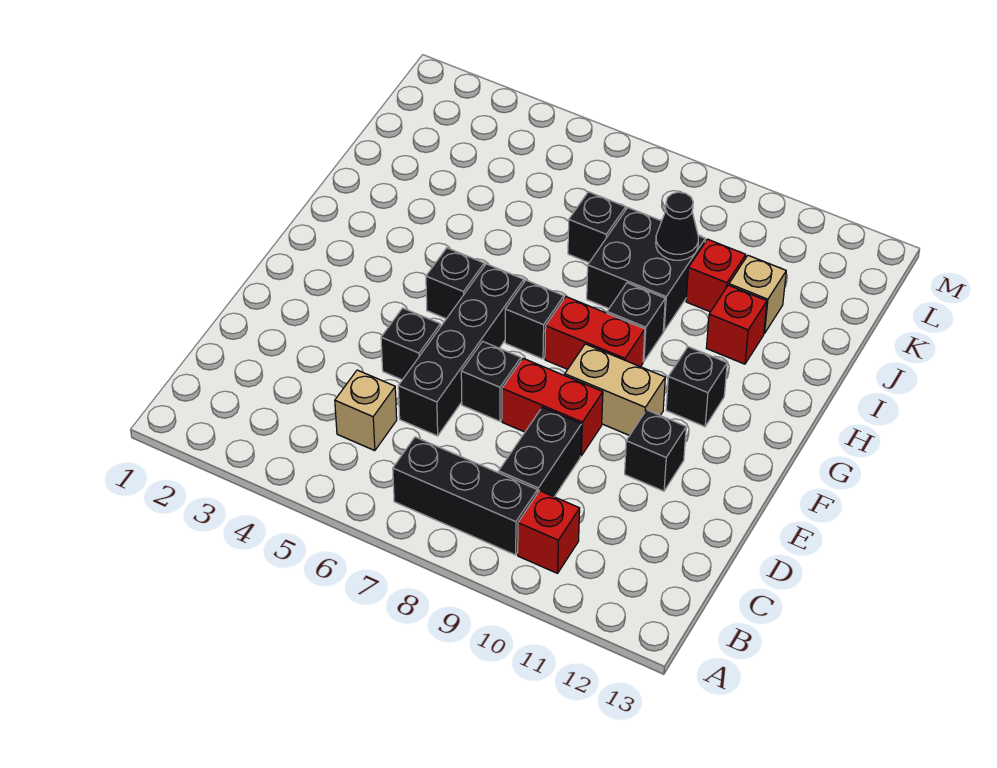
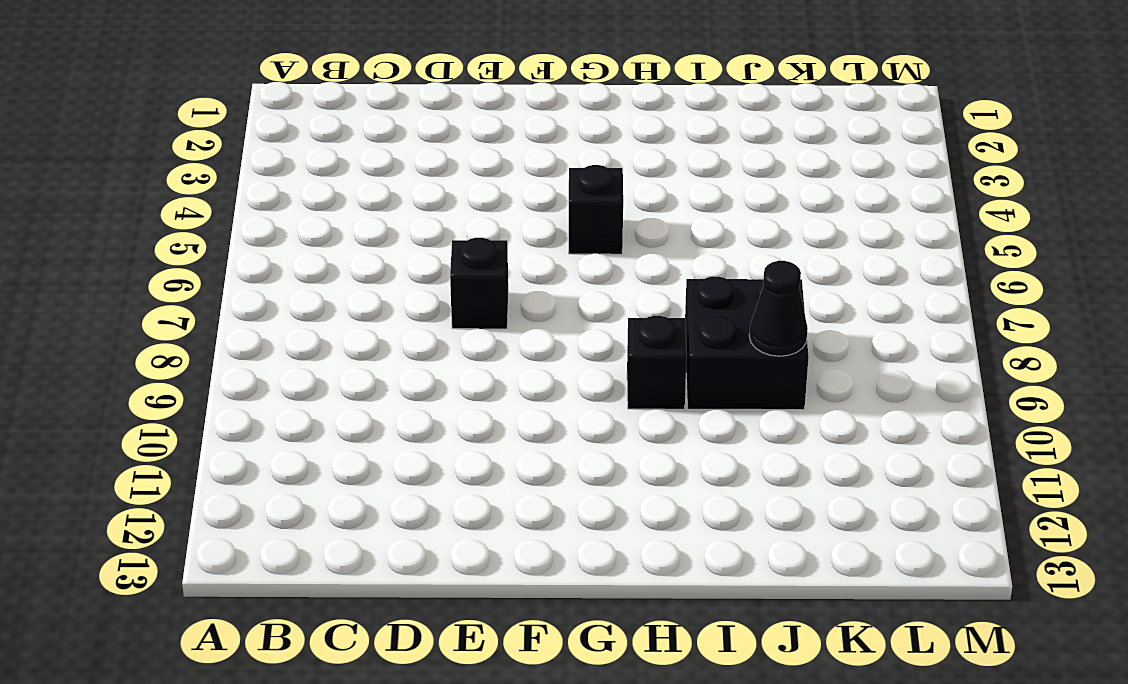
none -> black 1x3 brick [393,437,537,555]
none -> red 1x1 brick [518,491,580,573]
none -> tan 1x1 brick [335,370,397,451]

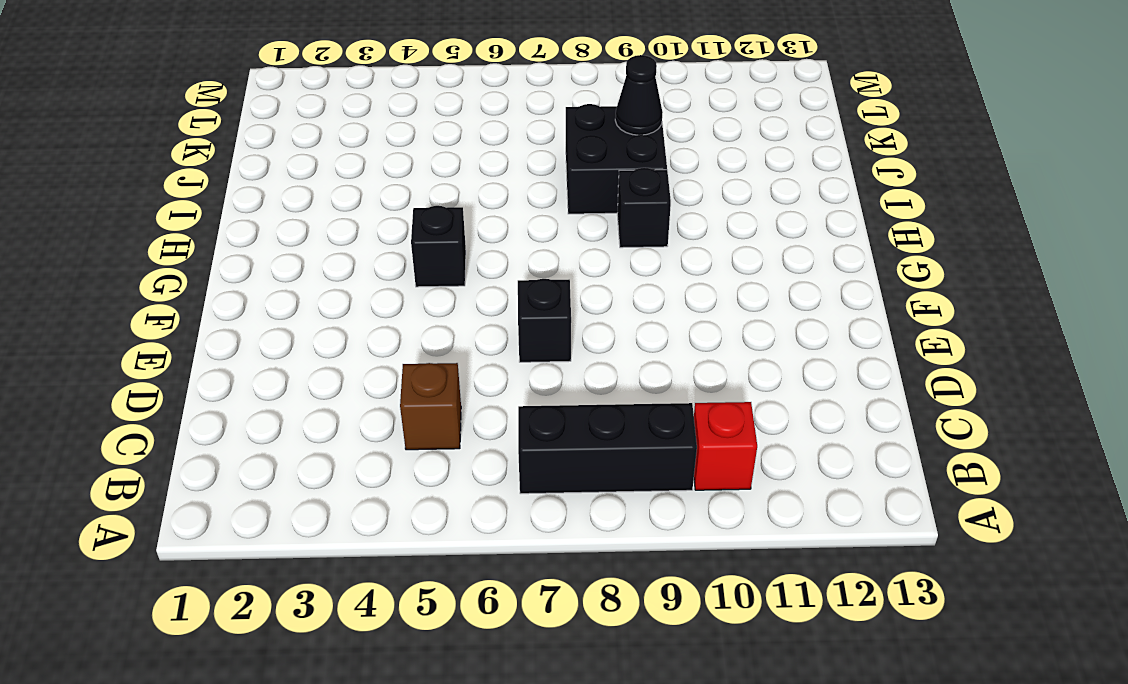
brown 1x1 brick [400,363,461,450] -> tan 1x1 brick [335,370,397,451]
none -> black 1x2 brick [499,407,581,497]
none -> black 1x4 brick [398,264,524,436]
none -> black 1x1 brick [381,308,441,380]

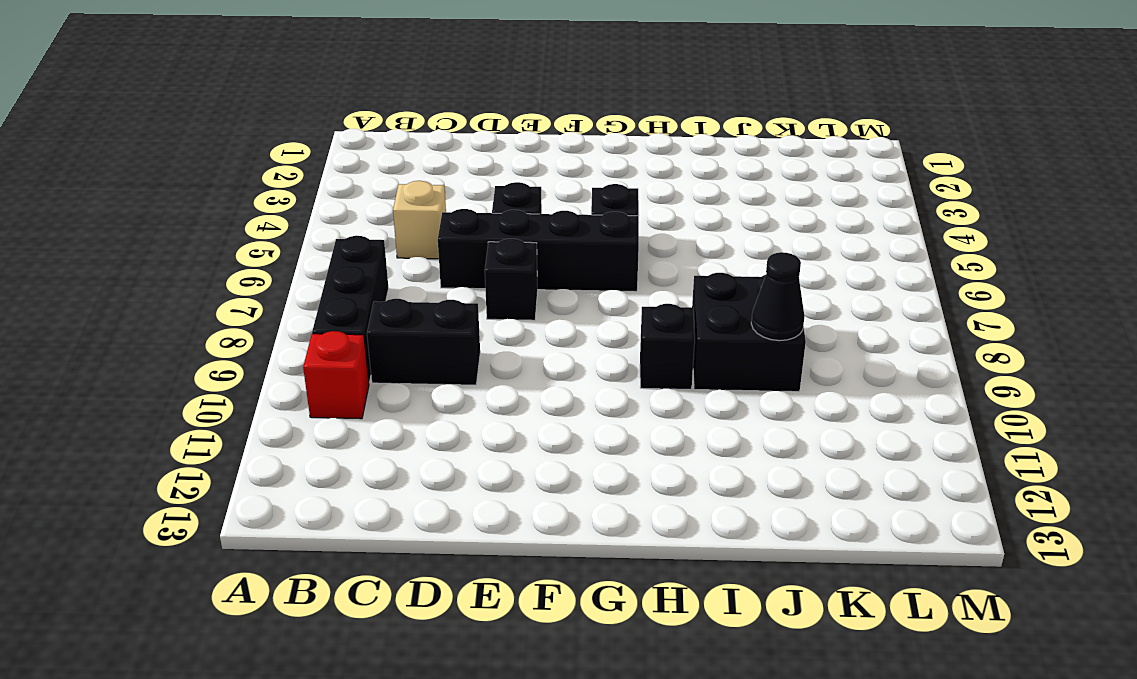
none -> red 1x2 brick [502,358,603,456]
none -> black 1x1 brick [625,410,686,491]
none -> tan 1x2 brick [565,344,665,436]

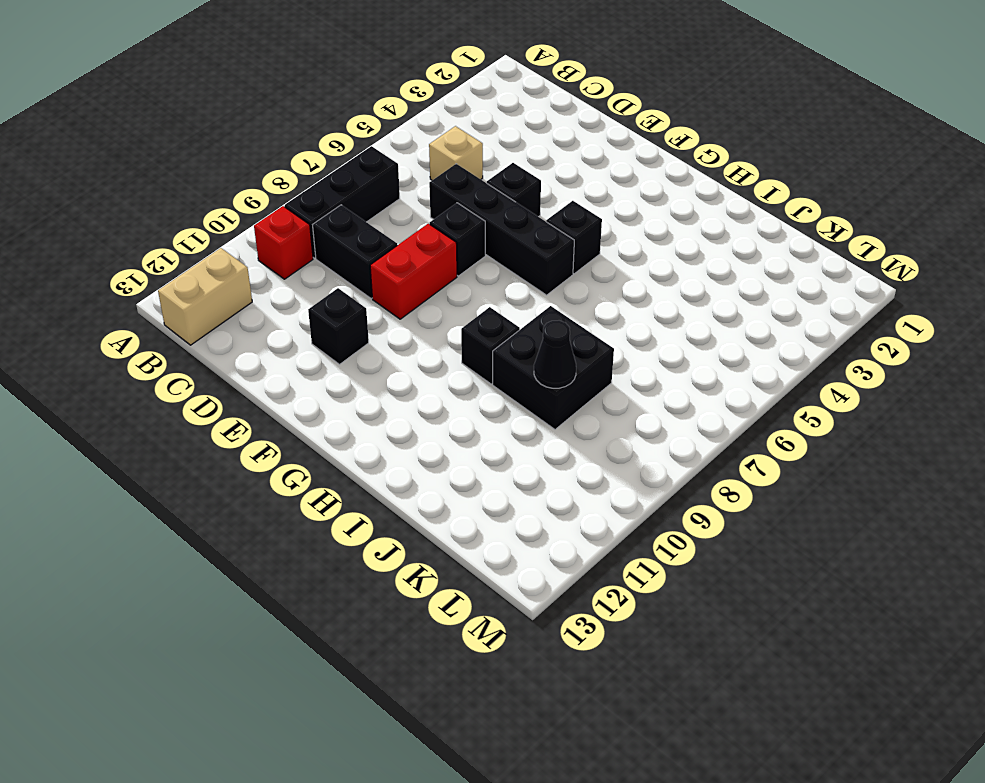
tan 1x2 brick [158,248,252,345] -> tan 1x2 brick moved to [565,344,665,436]
none -> black 1x1 brick [505,280,564,359]
none -> red 1x2 brick [545,297,645,369]
none -> black 1x1 brick [666,347,727,427]

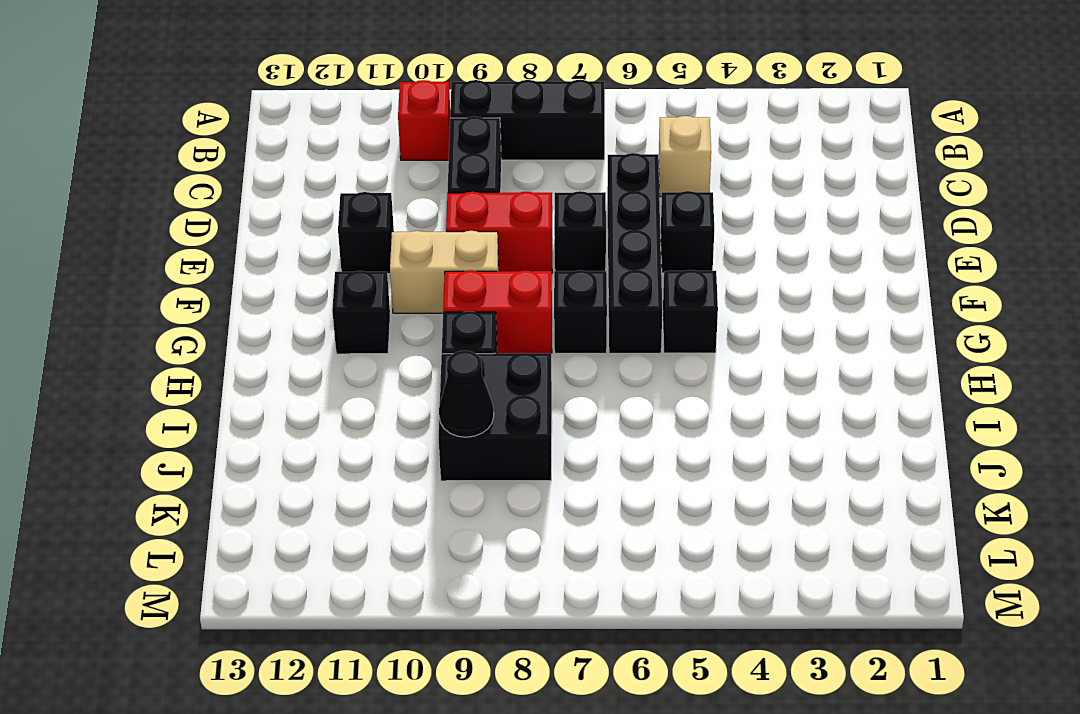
none -> red 1x1 brick [706,285,767,364]
none -> black 1x1 brick [568,192,626,263]
none -> red 1x1 brick [686,239,746,312]

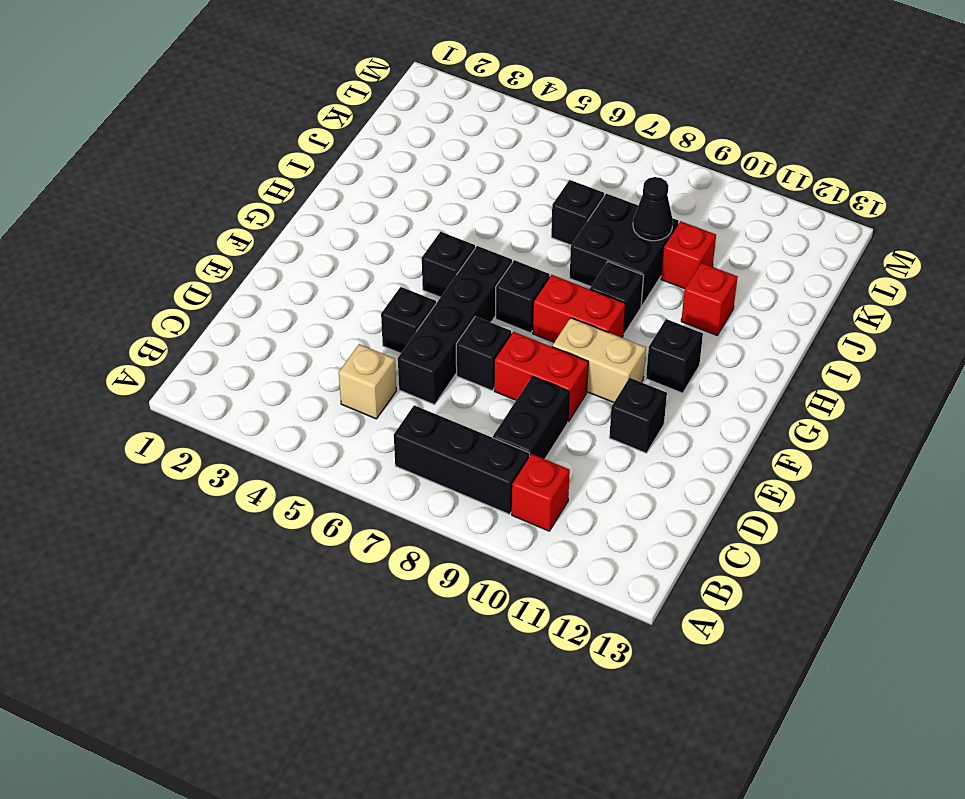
none -> tan 1x1 brick [729,255,786,334]

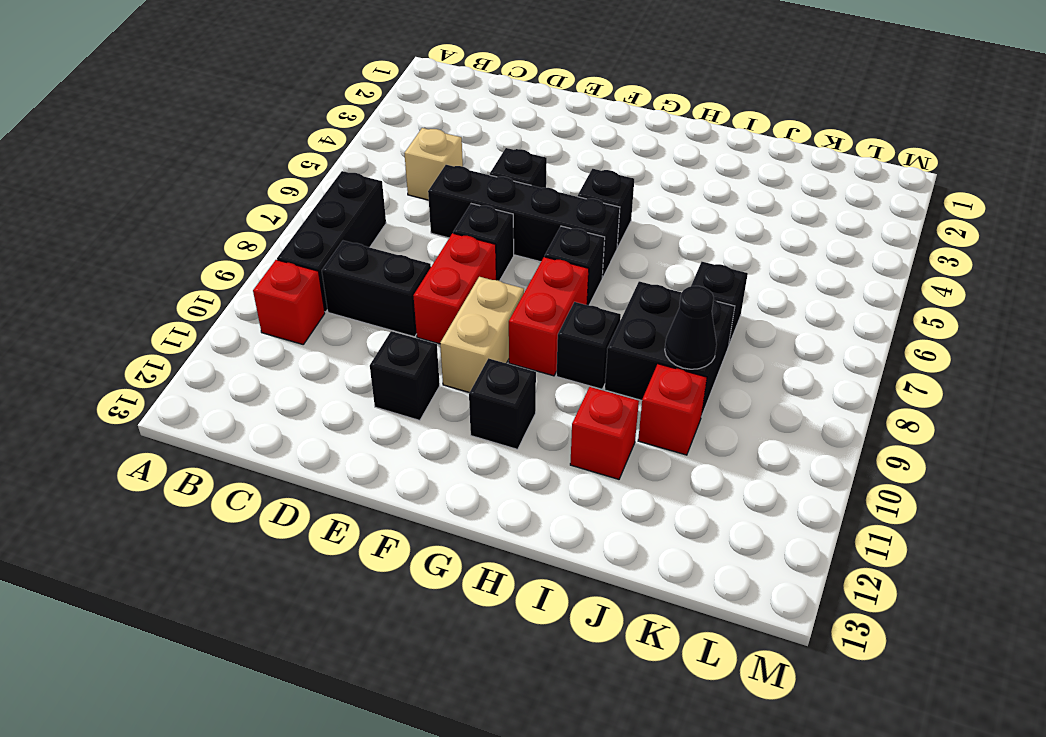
none -> tan 1x1 brick [729,255,786,334]

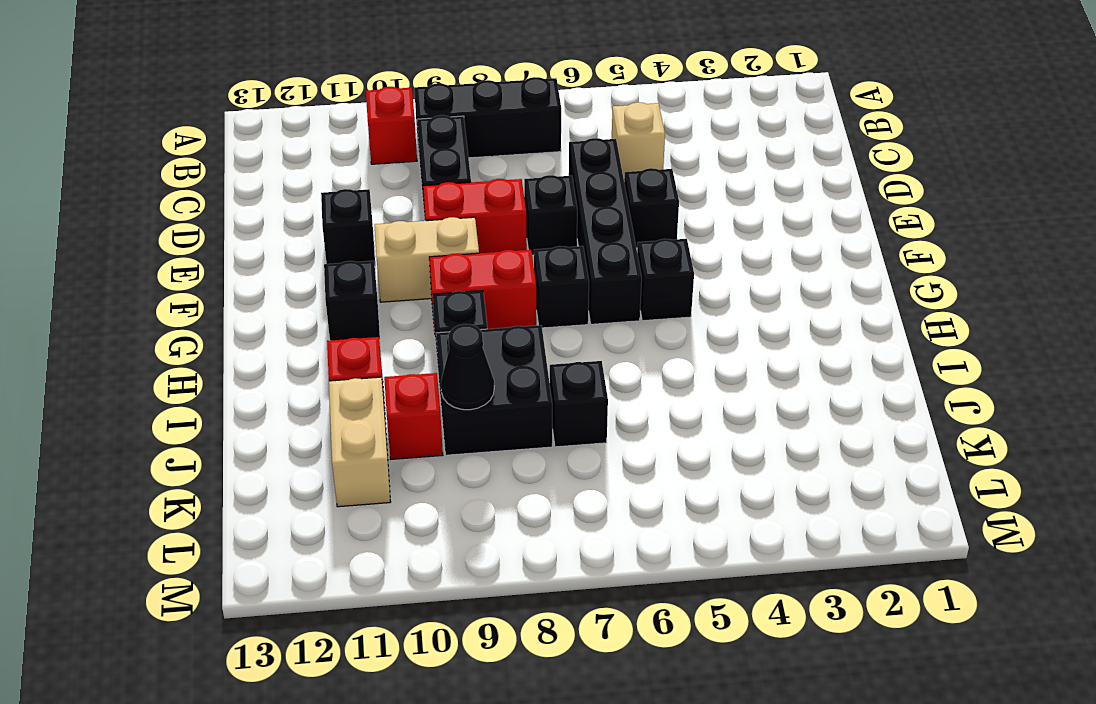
tan 1x2 brick [329,377,390,507] -> tan 1x1 brick [729,255,786,334]

